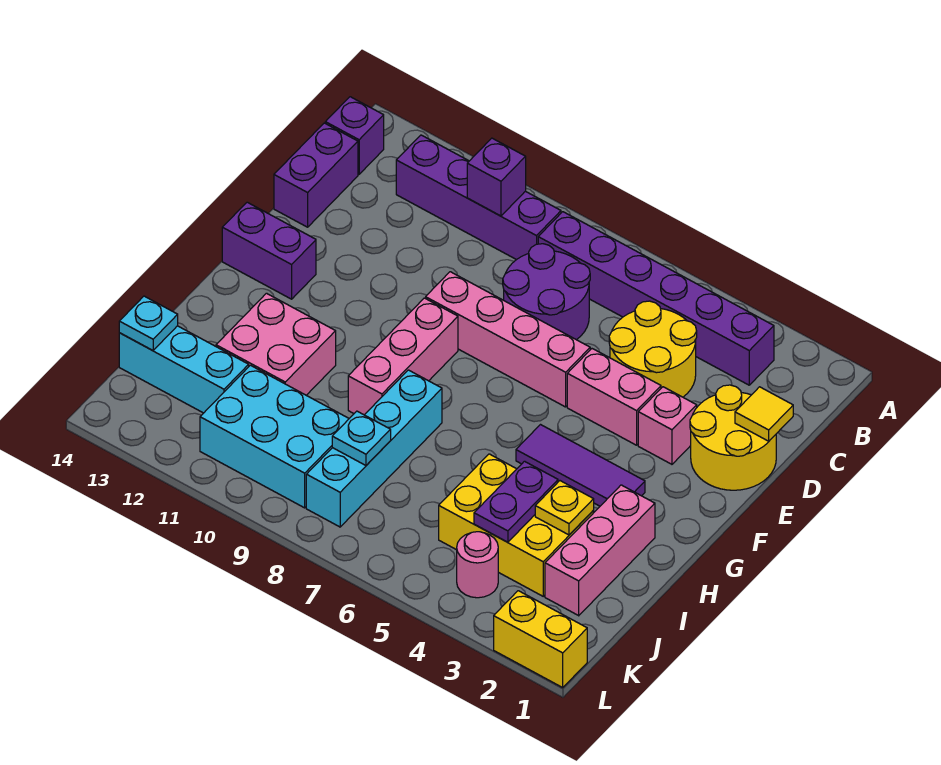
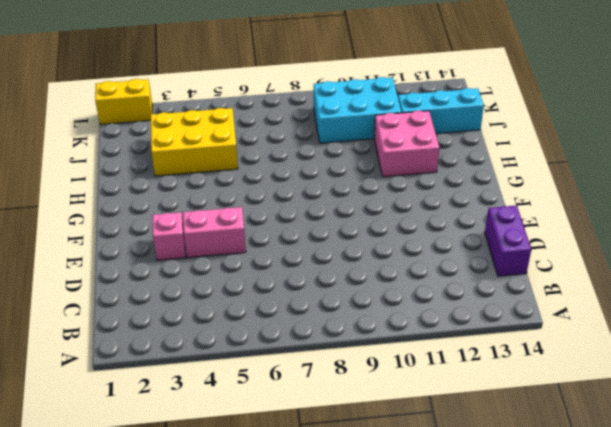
none -> purple 1x6 brick [538,212,774,385]
none -> purple 1x4 brick [396,135,561,260]
none -> purple 1x1 brick [325,97,384,174]

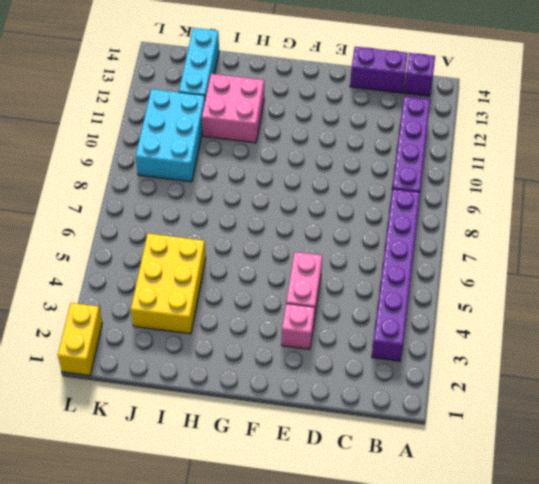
none -> yellow 2x2 round brick [609,301,697,397]
none -> purple 2x2 round brick [503,244,590,340]
none -> yellow 2x2 round brick [690,385,776,490]

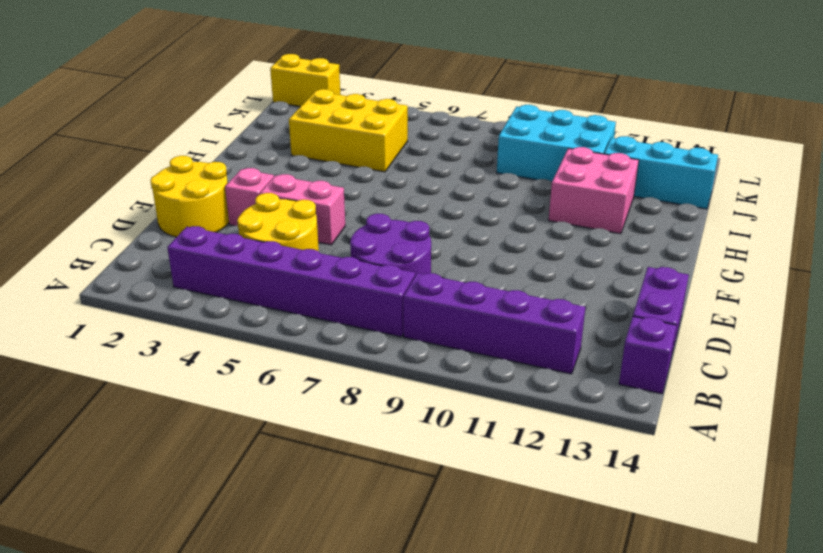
none -> pink 1x4 brick [426,272,590,407]
none -> pink 1x3 brick [348,298,458,415]
none -> purple 1x2 brick [222,202,316,299]

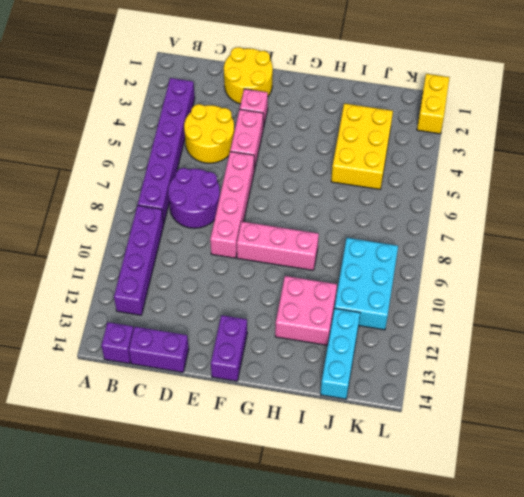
none -> purple 1x3 tile [516,425,645,506]
none -> pink 1x3 brick [545,485,655,616]
none -> cyan 1x4 brick [306,370,442,527]

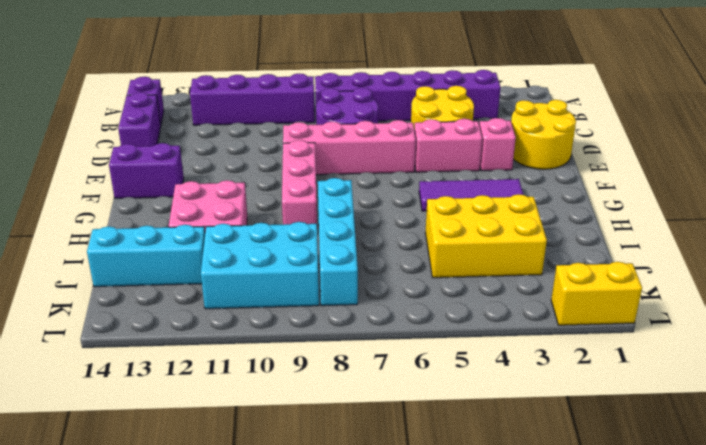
none -> pink 1x3 brick [545,485,655,616]
none -> pink 1x1 round brick [457,532,498,598]
none -> purple 1x1 brick [467,138,526,216]

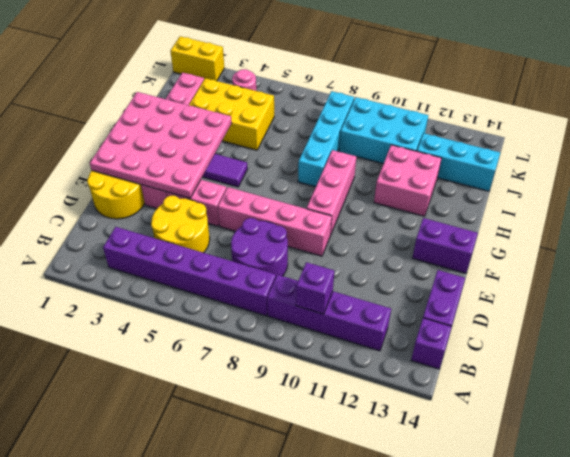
pink 4x4 plate [90,92,232,198] -> none
none -> yellow 1x1 tile [735,387,793,441]
none -> yellow 1x1 plate [535,481,594,535]
none -> purple 1x2 plate [474,461,558,542]

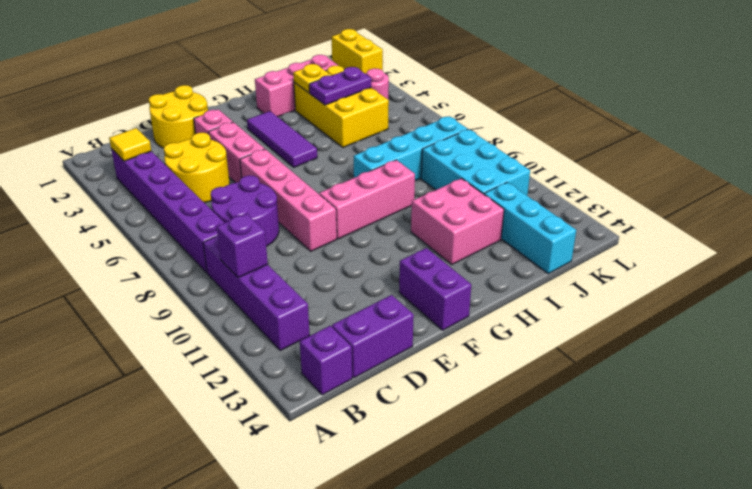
yellow 1x1 tile [109,128,151,161] -> yellow 1x1 tile moved to [735,387,793,441]
none -> cyan 1x1 plate [332,411,391,465]
none -> cyan 1x1 plate [119,296,178,351]

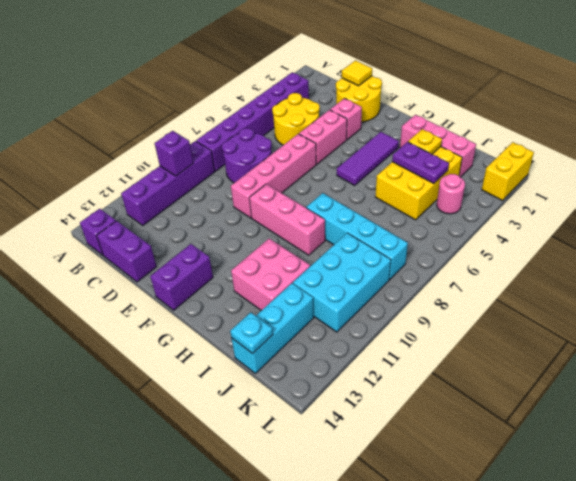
none -> cyan 1x1 plate [332,411,391,465]

